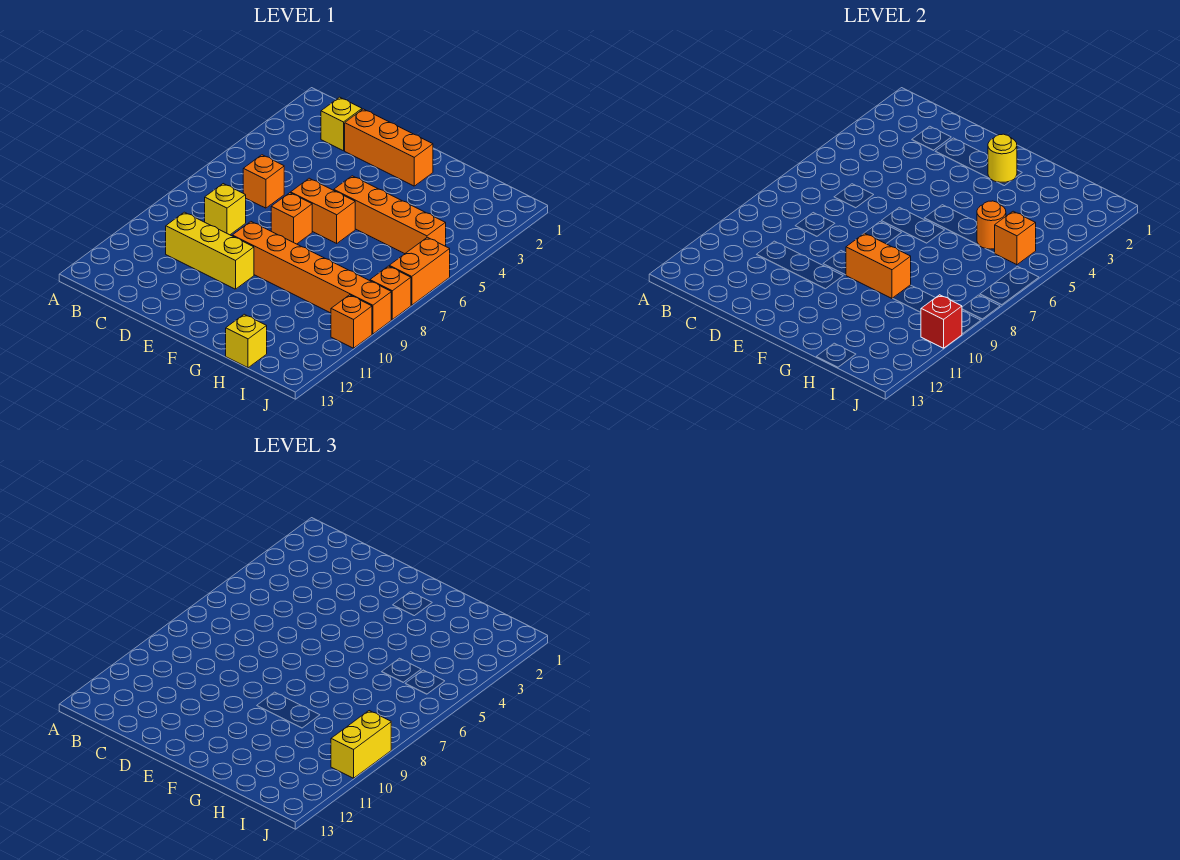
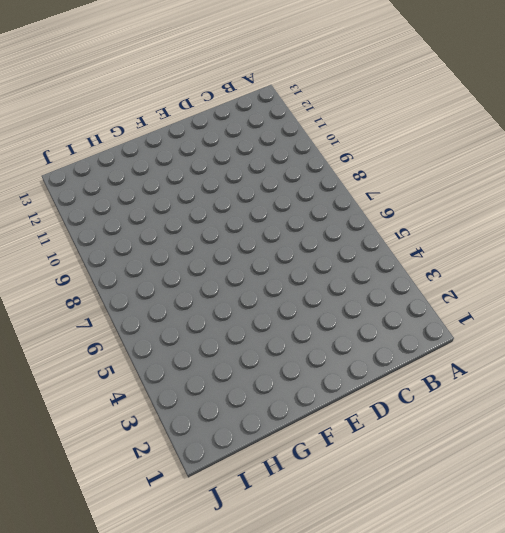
none -> yellow 1x1 brick [321,97,362,151]
none -> orange 1x1 brick [243,155,284,208]
none -> yellow 1x1 brick [205,184,246,235]

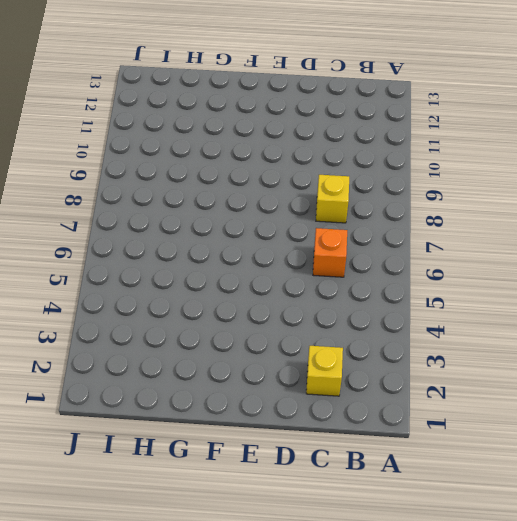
none -> yellow 1x3 brick [166,212,254,289]
none -> orange 1x3 brick [345,109,433,186]
none -> orange 1x2 brick [291,178,355,243]

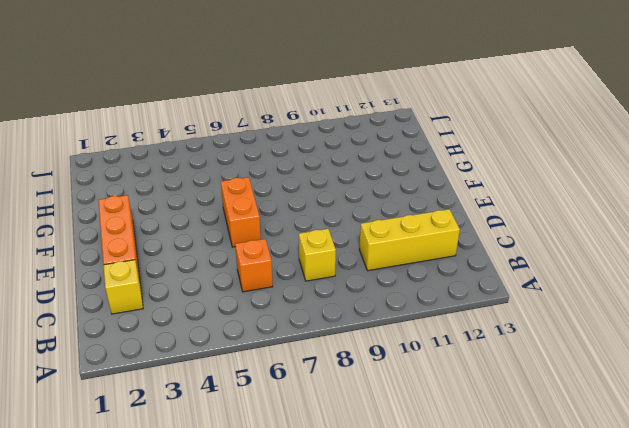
yellow 1x3 brick [359,209,460,271] -> yellow 1x3 brick turned to [166,212,254,289]
none -> orange 1x1 brick [271,193,312,244]
none -> orange 1x6 brick [232,222,391,334]
none -> orange 1x4 brick [334,176,446,254]

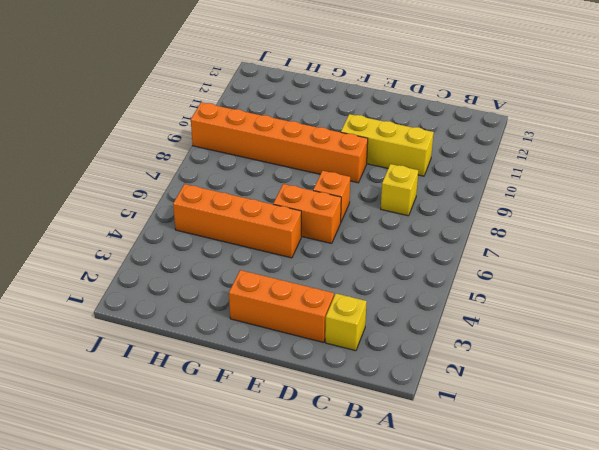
none -> orange 1x1 brick [243,155,284,208]
none -> yellow 1x1 brick [226,314,267,368]
none -> orange 1x2 brick [389,237,450,305]

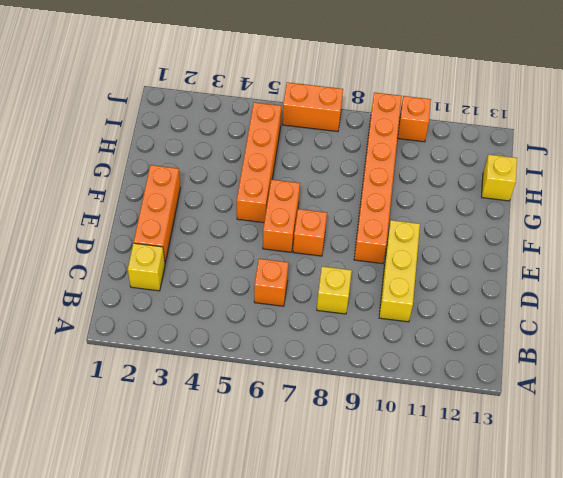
none -> orange 1x1 brick [370,266,411,319]
none -> yellow 1x1 round brick [988,134,1017,182]
none -> orange 1x2 brick [846,233,911,298]

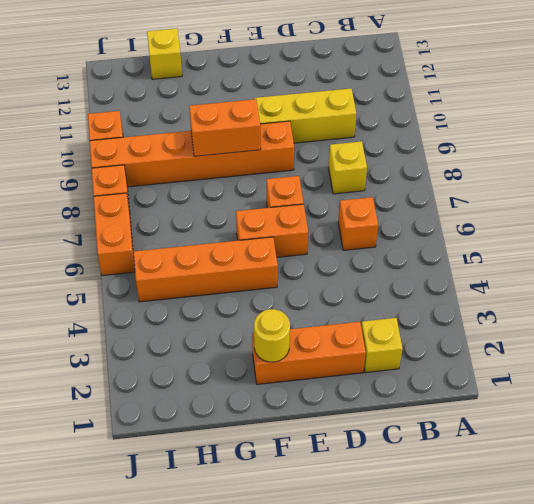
none -> orange 1x1 round brick [977,201,1006,249]
none -> orange 1x1 brick [995,211,1036,265]
none -> red 1x1 brick [921,295,962,348]

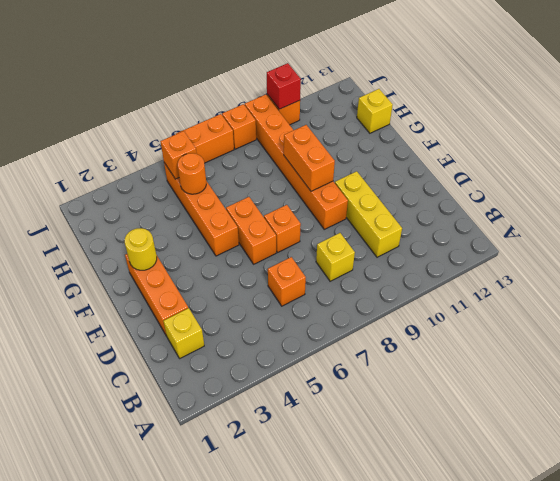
none -> yellow 1x2 brick [331,711,391,778]

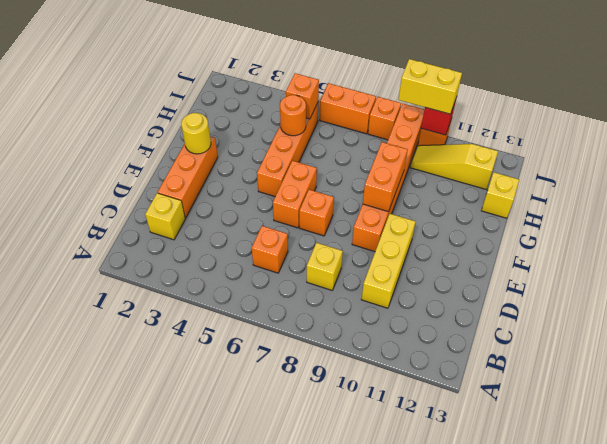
yellow 1x3 slope [410,144,498,189] -> none

